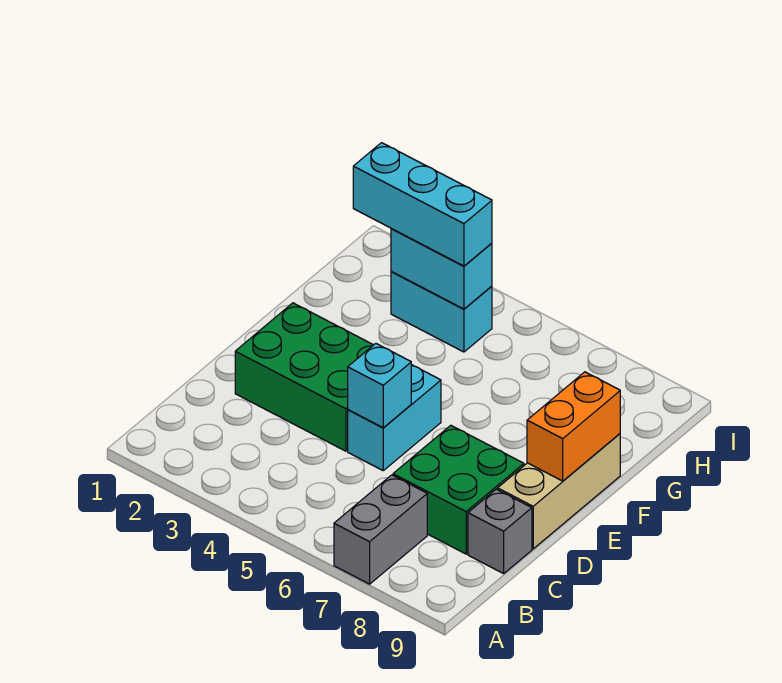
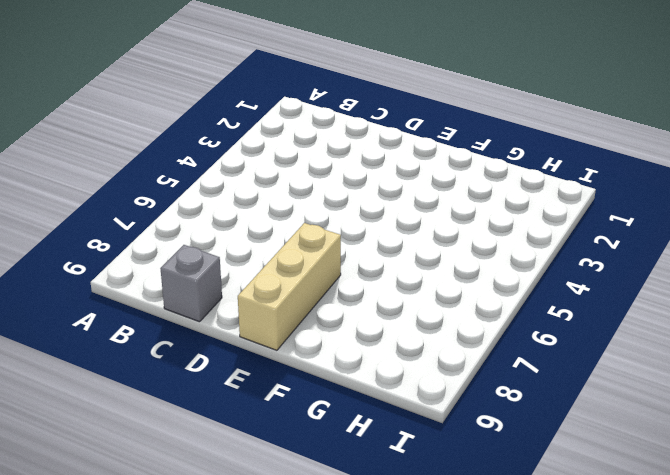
tan 1x3 brick [238,223,341,350] -> tan 1x3 brick turned to [498,434,620,549]
none -> grey 1x2 brick [334,475,427,584]
none -> green 2x2 brick [393,425,524,554]

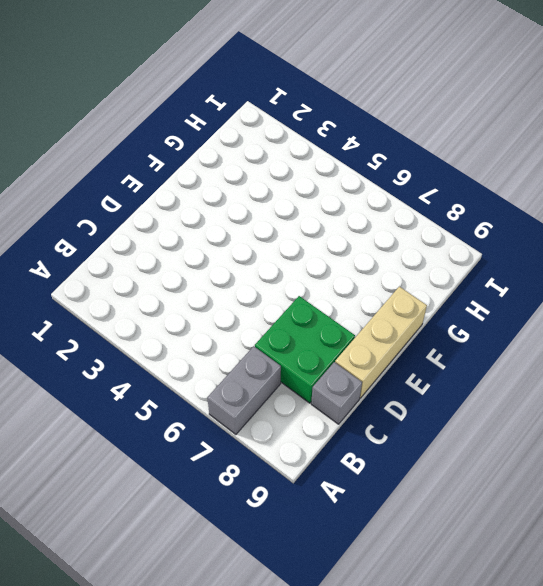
none -> green 2x3 brick [235,303,373,451]
none -> cyan 1x2 brick [348,365,441,470]

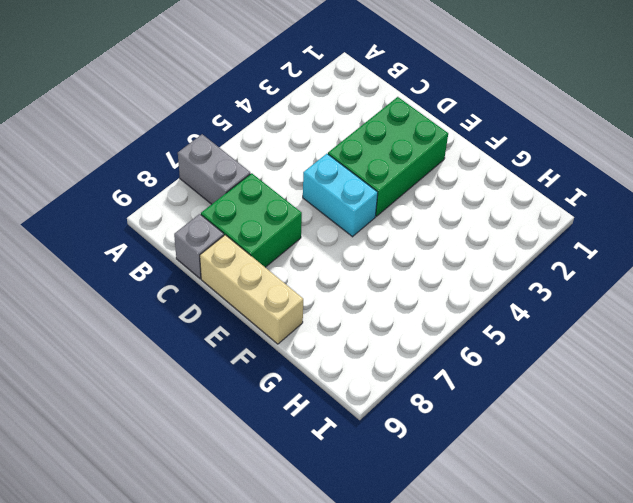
none -> cyan 1x2 brick [391,271,492,352]
none -> cyan 1x1 brick [348,343,411,428]

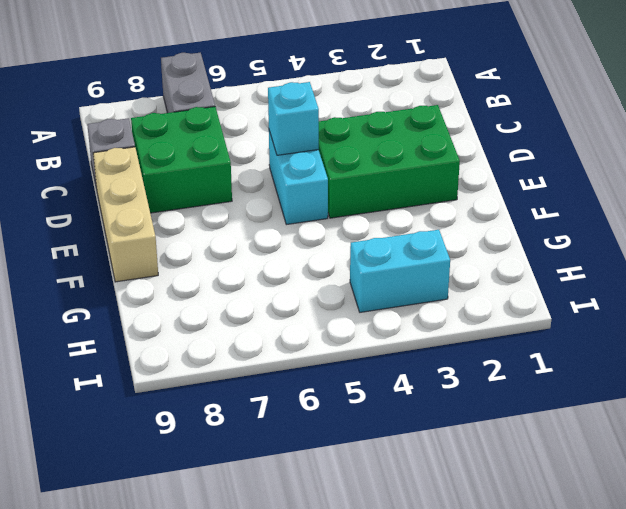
none -> orange 1x2 brick [527,372,620,481]
none -> cyan 1x2 brick [391,229,492,309]

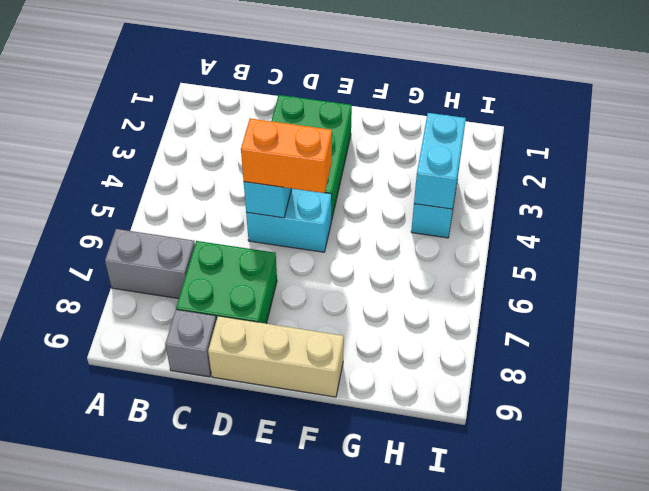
orange 1x2 brick [241,118,332,193] -> orange 1x2 brick moved to [527,372,620,481]
none -> cyan 1x3 brick [353,143,492,266]

